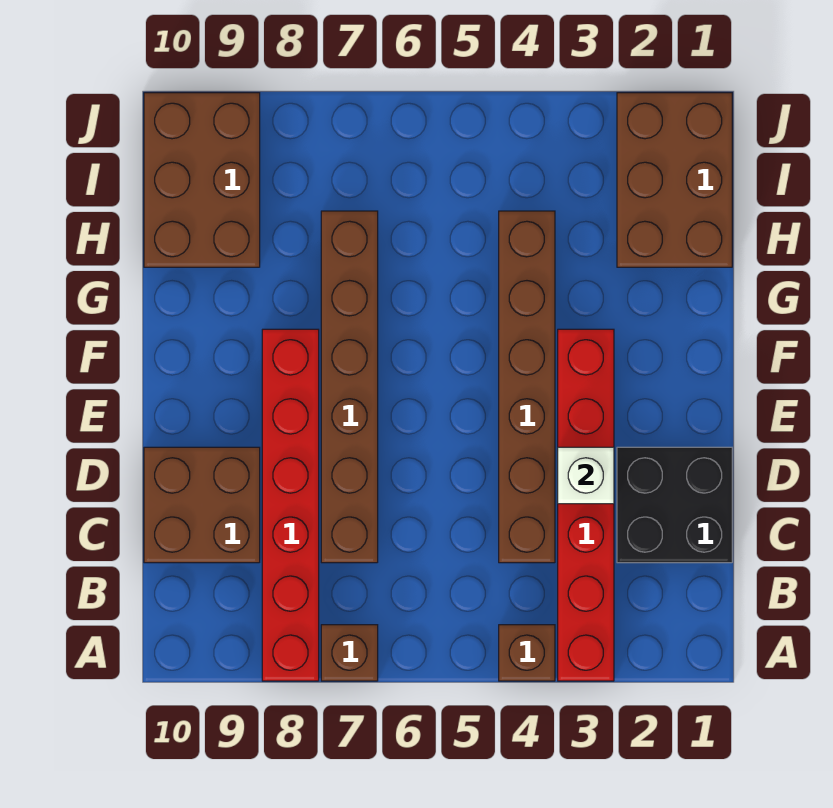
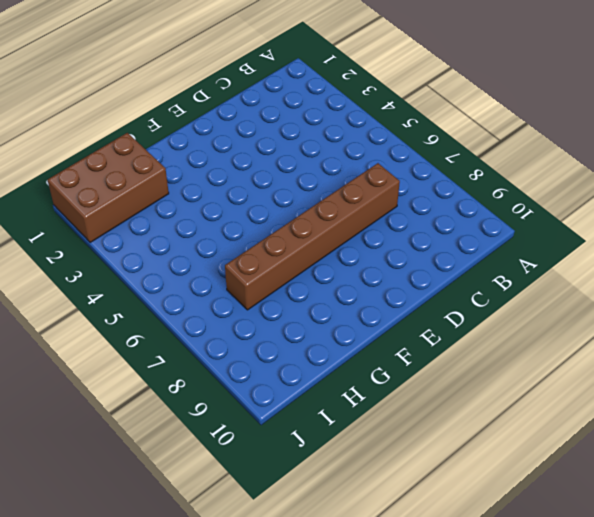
none -> red 1x6 brick [558,329,614,681]
none -> brown 1x1 brick [499,625,555,681]

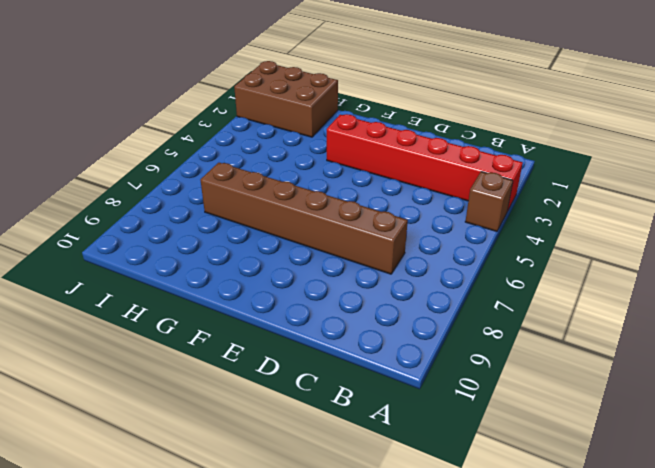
none -> brown 1x1 brick [321,625,378,681]
none -> red 1x6 brick [262,329,319,681]

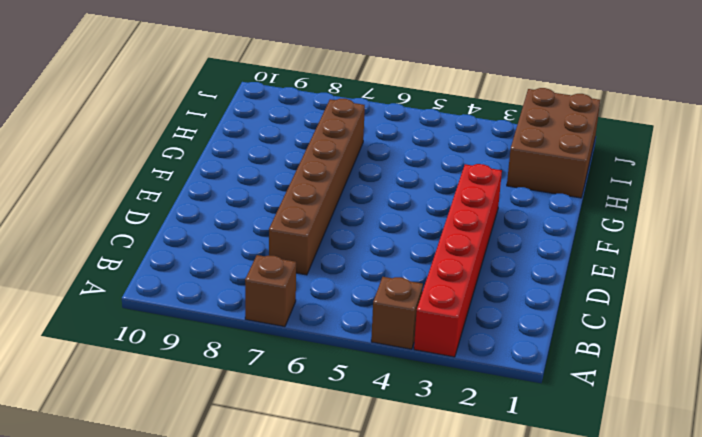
none -> red 1x6 brick [262,329,319,681]
none -> black 2x2 brick [617,447,732,563]

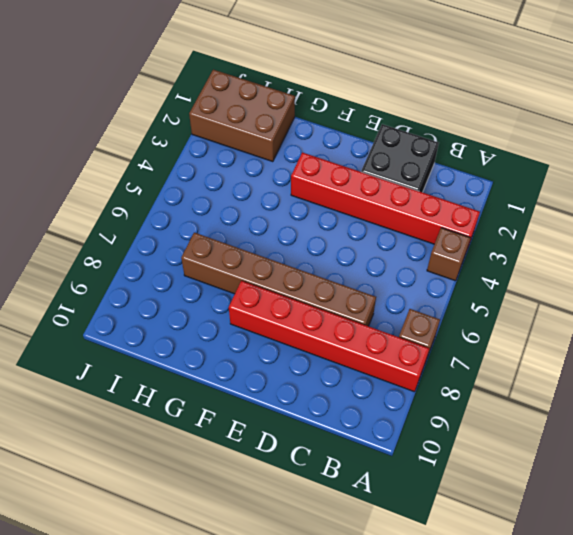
none -> brown 1x6 brick [499,211,555,563]
none -> brown 2x2 brick [144,447,260,563]

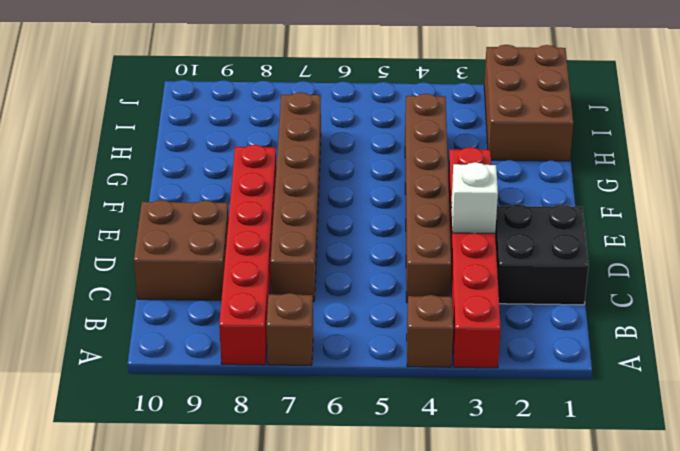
none -> brown 2x3 brick [144,93,260,267]

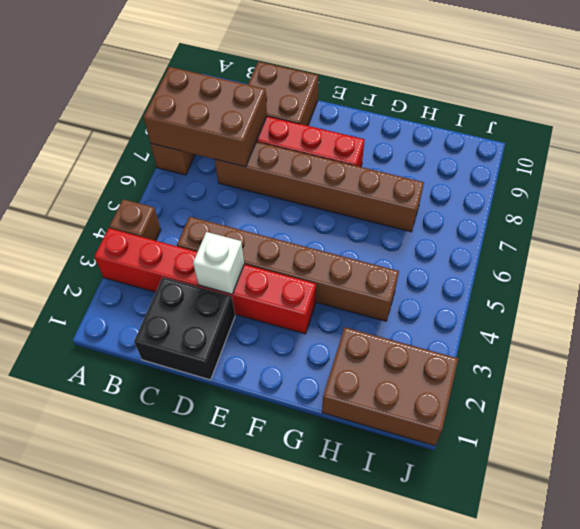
brown 2x3 brick [144,67,267,167] -> brown 2x3 brick moved to [144,93,260,267]

